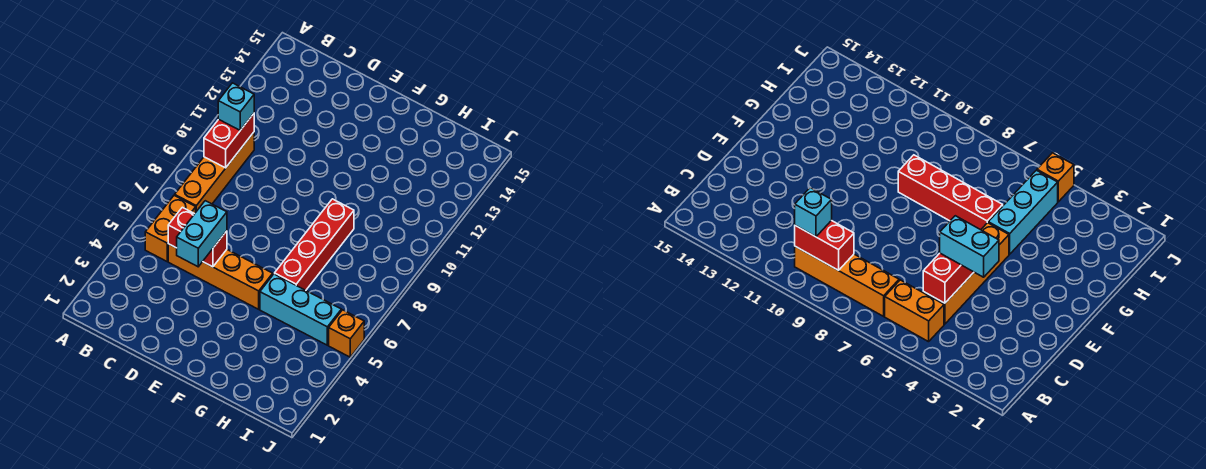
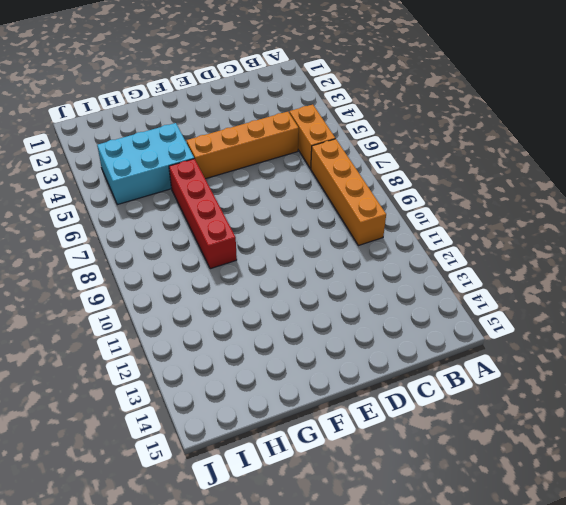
cyan 2x3 brick [97,123,194,205] -> cyan 1x3 brick [260,274,341,345]
none -> orange 1x1 brick [329,310,364,357]
none -> red 1x2 brick [204,114,254,168]

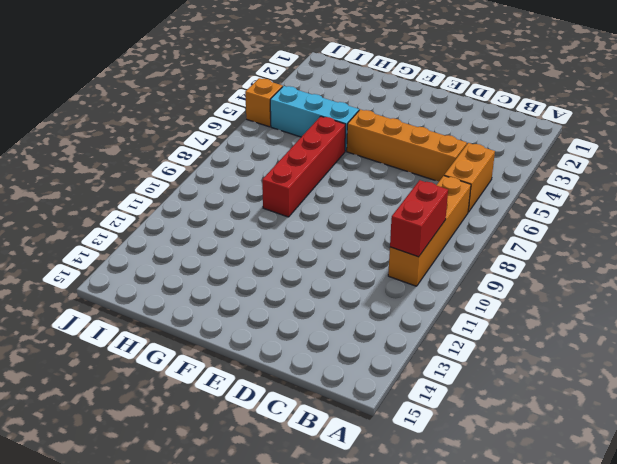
none -> red 1x2 brick [168,207,227,267]
none -> cyan 1x1 brick [218,83,254,130]

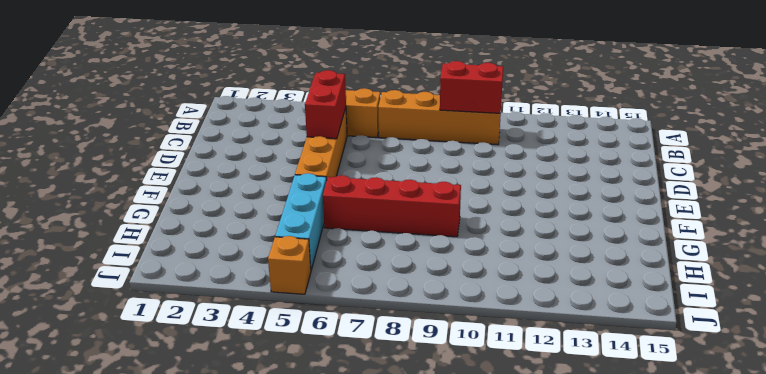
none -> cyan 1x1 brick [218,83,254,130]
none -> cyan 1x2 brick [177,201,227,267]

